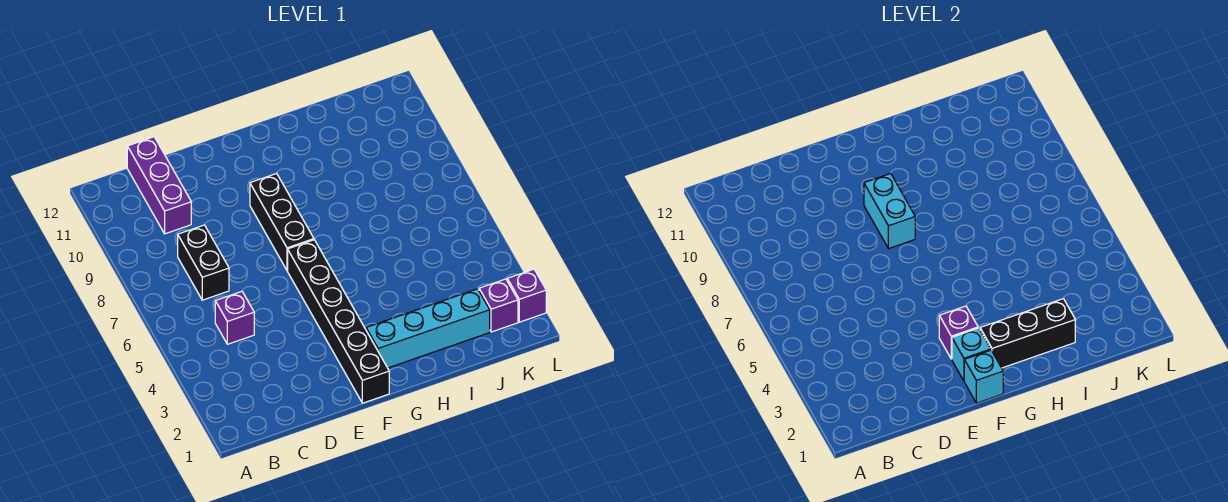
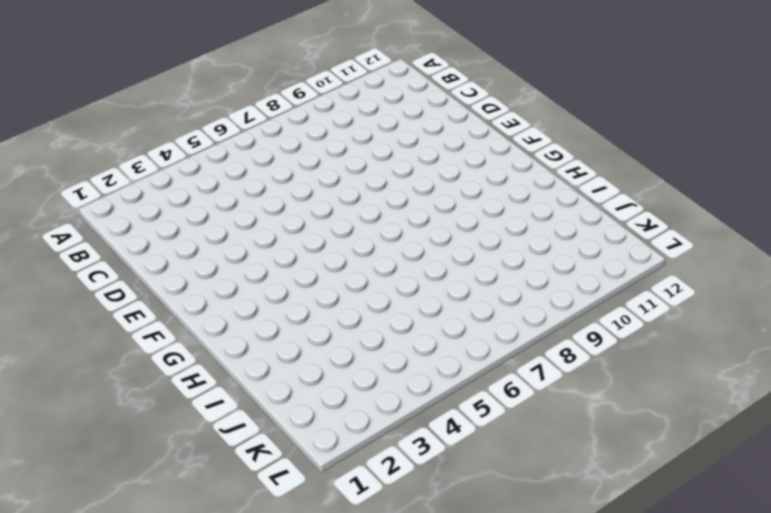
none -> purple 1x1 brick [215,291,254,344]
none -> black 1x2 brick [178,225,229,300]
none -> purple 1x3 brick [127,137,191,234]

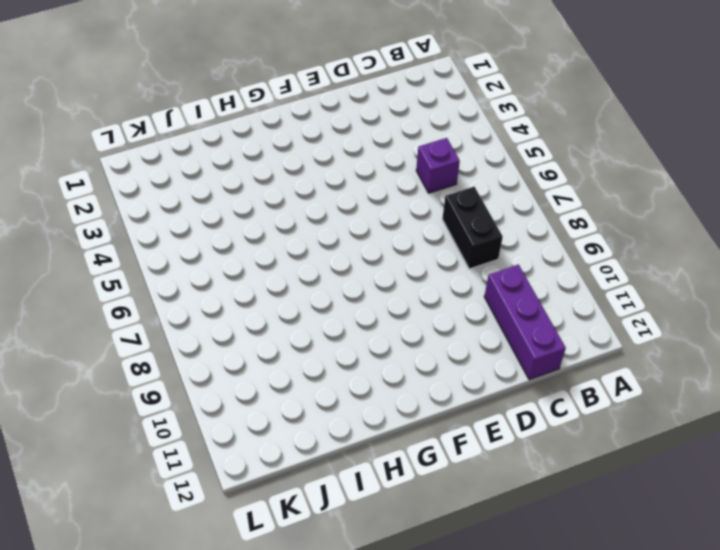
none -> black 1x6 brick [288,240,389,403]
none -> black 1x3 brick [250,173,314,271]
none -> cyan 1x4 brick [366,289,490,368]

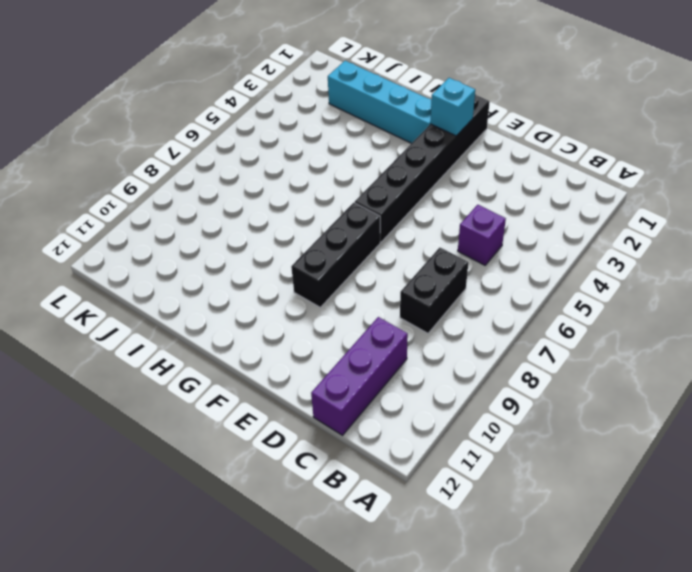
none -> purple 1x1 brick [479,279,518,332]
none -> purple 1x1 brick [507,269,546,322]
none -> cyan 1x1 brick [964,350,1003,403]

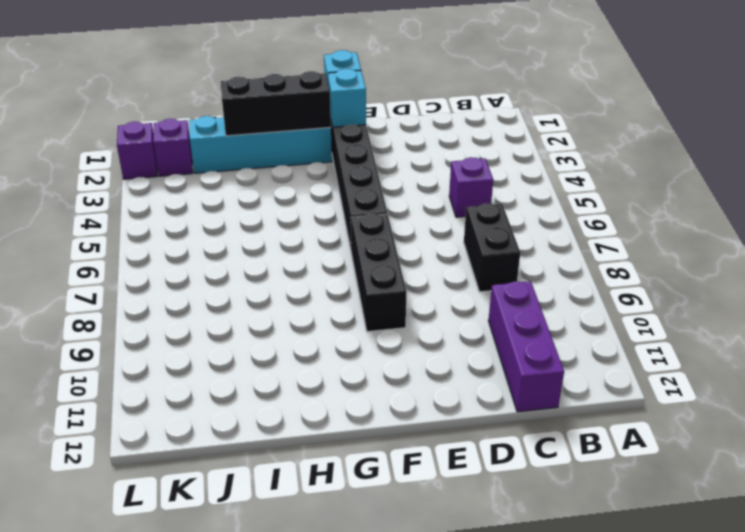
none -> purple 1x1 brick [939,306,978,359]
none -> cyan 1x2 brick [864,173,915,249]

